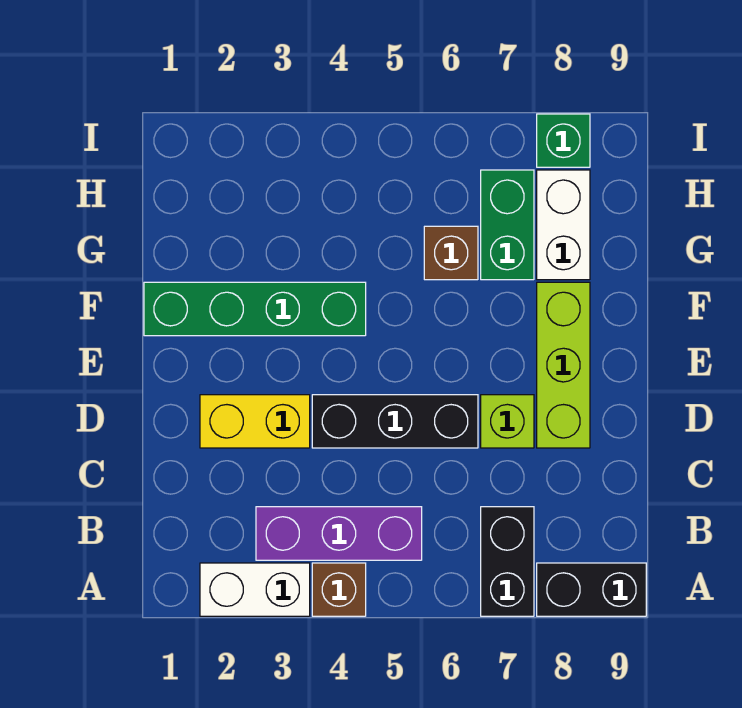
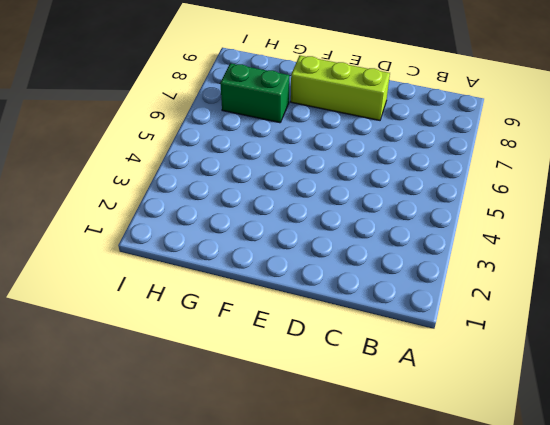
none -> white 1x2 brick [200,563,310,616]
none -> brown 1x1 brick [312,563,366,616]
none -> black 1x2 brick [481,507,534,616]

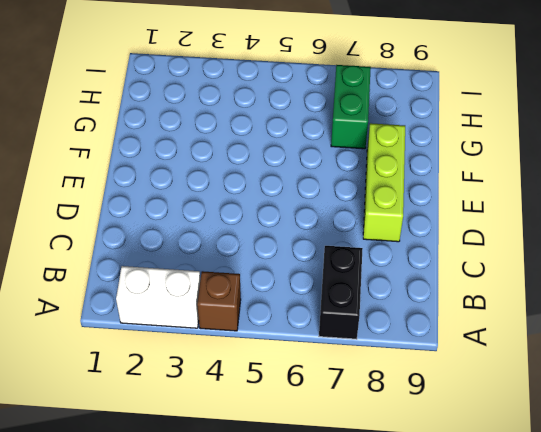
none -> black 1x2 brick [537,563,646,616]
none -> purple 1x3 brick [256,507,422,560]
none -> yellow 1x2 brick [200,395,310,448]

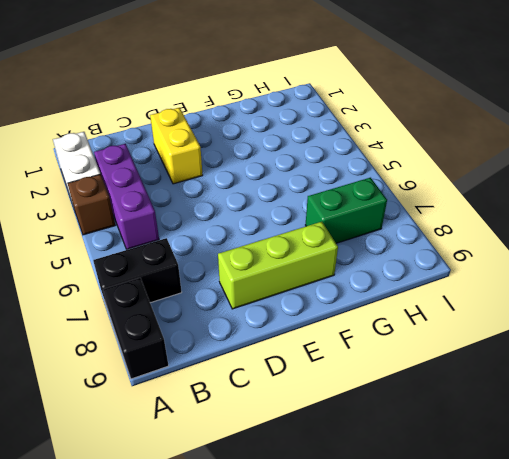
none -> black 1x3 brick [312,395,478,448]
none -> lime 1x1 brick [481,395,534,448]
none -> green 1x4 brick [144,282,366,336]

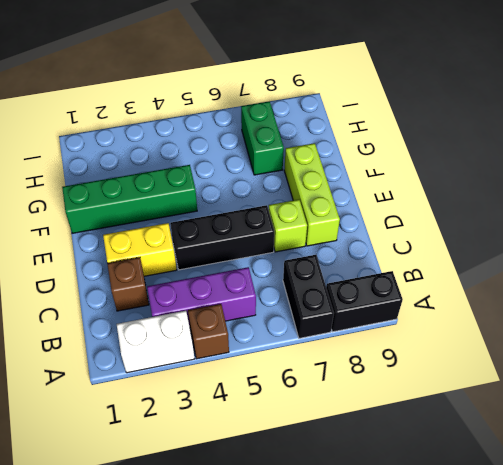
brown 1x1 brick [107,257,149,311] -> brown 1x1 brick moved to [424,226,478,280]
none -> white 1x2 brick [537,170,590,280]
none -> green 1x1 brick [537,114,590,167]

